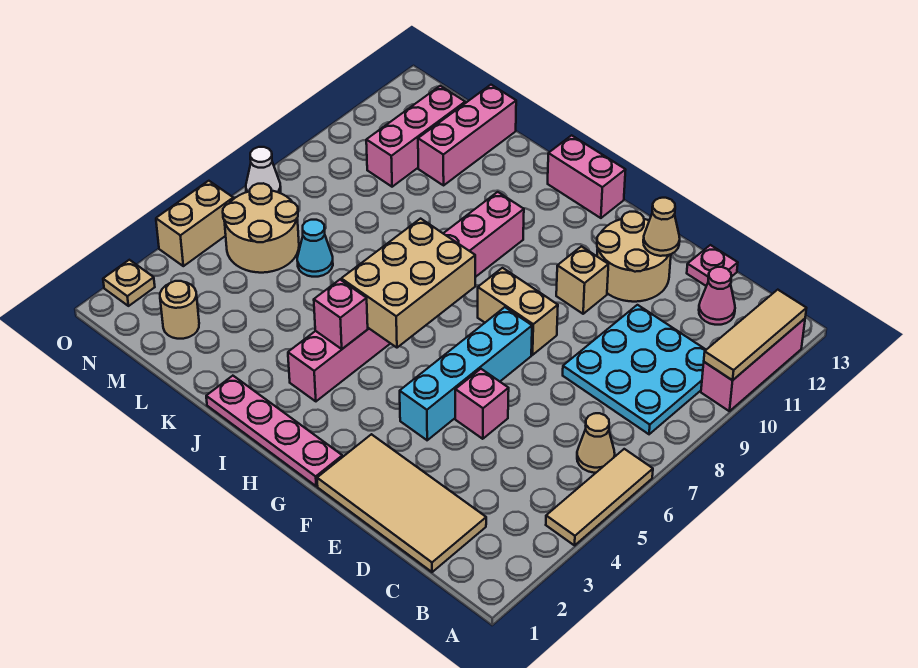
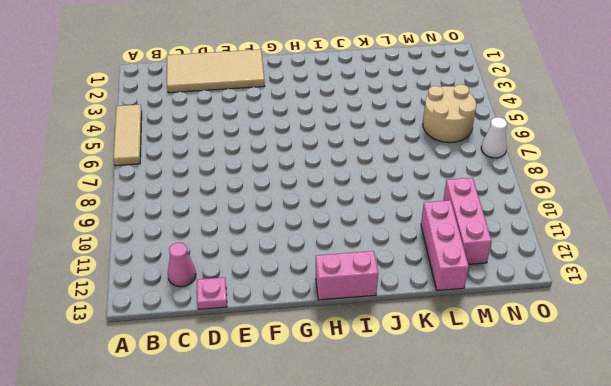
none -> pink 1x3 brick [701,319,805,411]
none -> tan 1x1 cone [577,413,615,473]
none -> cyan 3x3 plate [563,305,706,434]

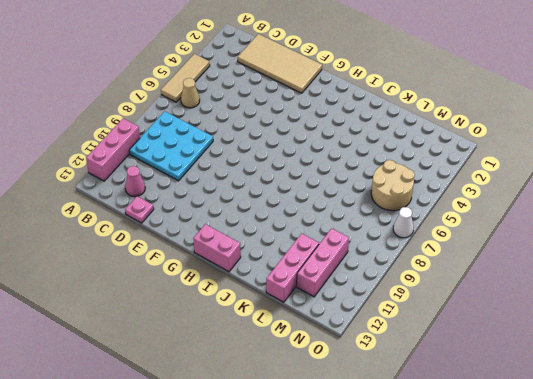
none -> pink 1x1 brick [455,369,509,439]
none -> tan 2x2 round brick [597,212,671,302]
none -> cyan 1x4 brick [400,307,532,440]

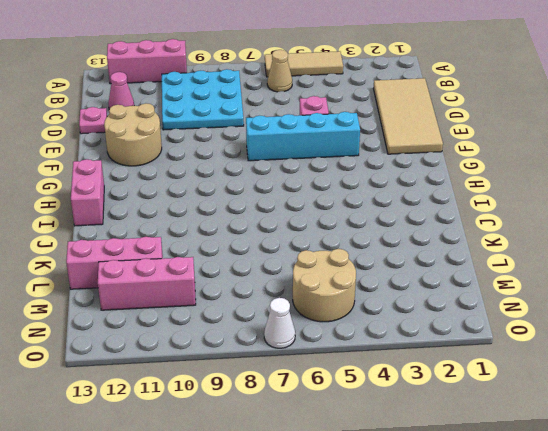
none -> tan 1x2 brick [478,268,558,355]
none -> tan 1x1 brick [556,246,608,314]
none -> pink 1x4 plate [206,376,342,486]

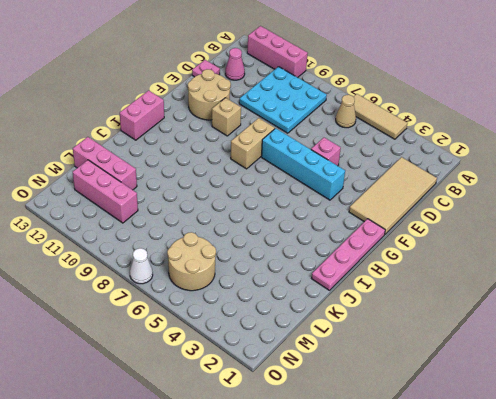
none -> pink 1x8 brick [288,192,524,401]
none -> cyan 1x1 cone [297,220,333,277]
none -> tan 1x1 round brick [160,281,199,339]

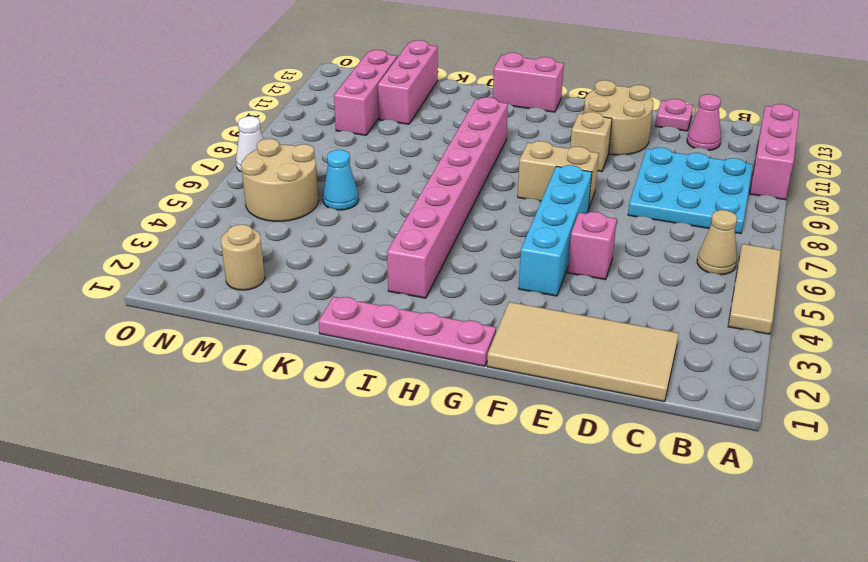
none -> tan 1x1 plate [103,260,155,306]
none -> tan 1x2 brick [156,181,233,266]
none -> tan 1x3 tile [704,290,806,380]

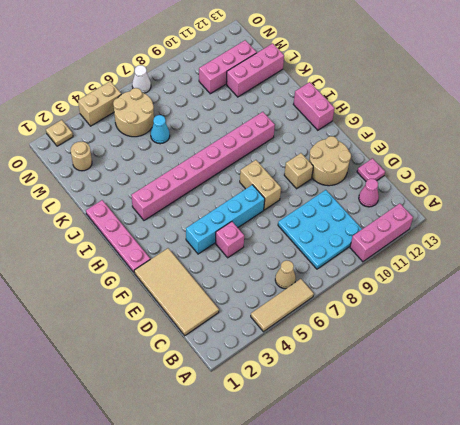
none -> tan 1x3 tile [704,290,806,380]
none -> tan 1x1 cone [643,198,680,256]
none -> tan 2x3 brick [341,219,475,348]

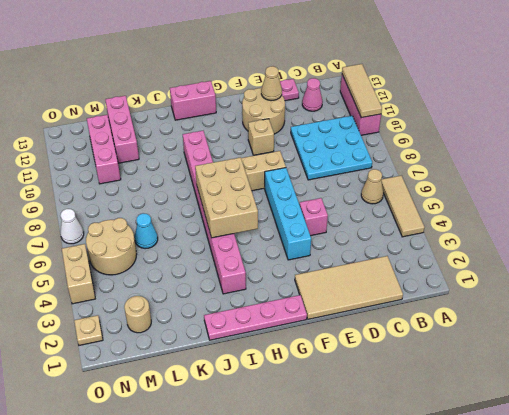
none -> pink 1x1 brick [314,280,368,349]

